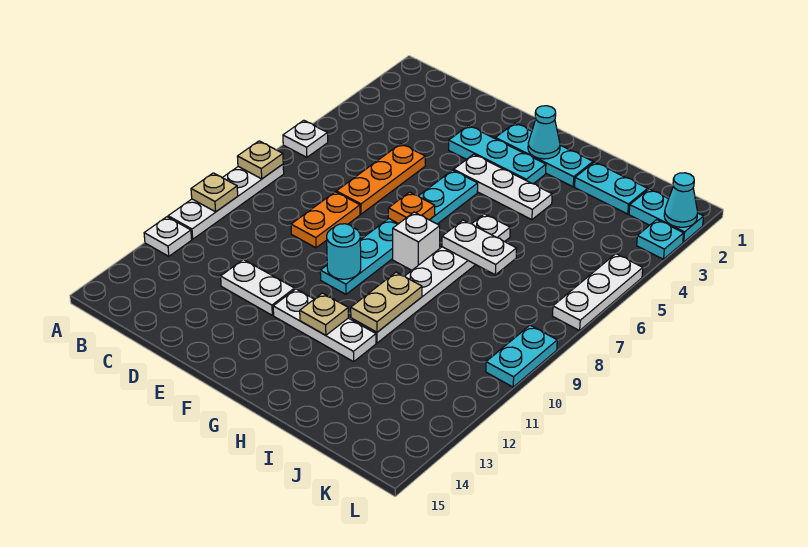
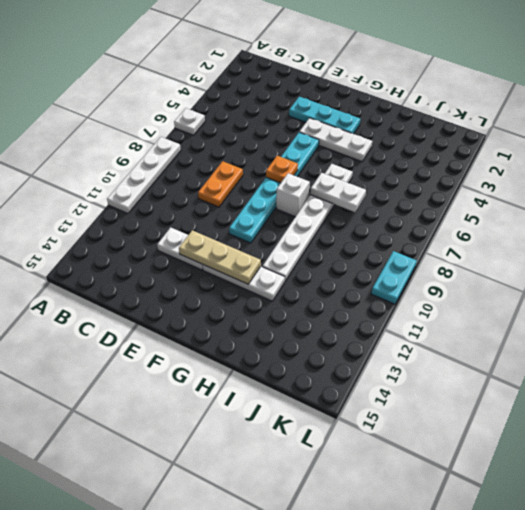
tan 1x3 plate [179,230,261,284] -> tan 1x1 plate [300,293,348,335]
none -> white 1x1 plate [144,217,192,256]
none -> orange 1x3 plate [336,144,425,214]
none -> cyan 1x3 plate [495,123,593,187]

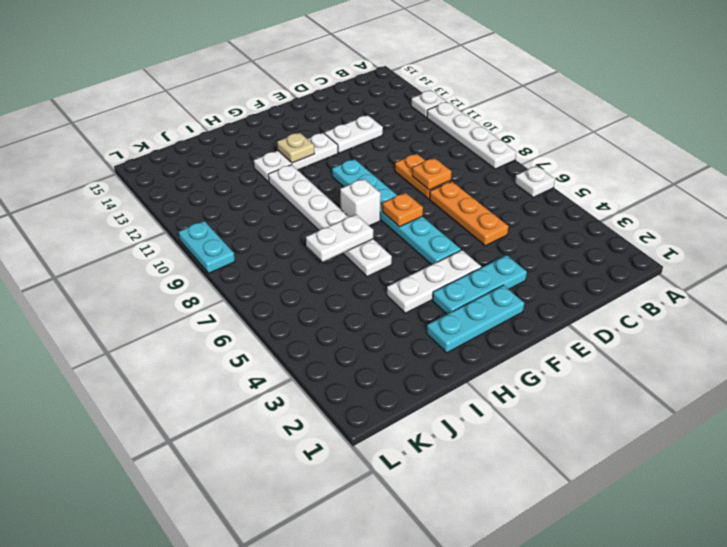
orange 1x1 plate [412,158,452,190] -> none
none -> cyan 1x2 plate [575,162,648,214]
none -> cyan 1x2 plate [629,189,704,242]
none -> cyan 1x1 plate [637,220,684,259]

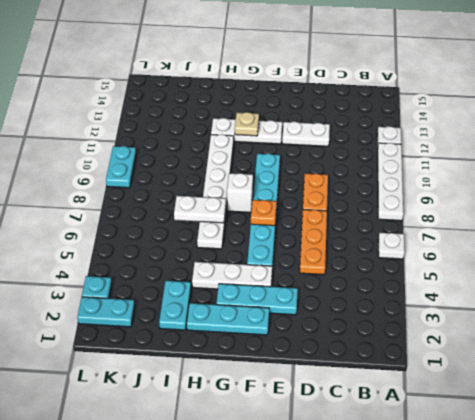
cyan 1x2 plate [159,281,191,330] -> cyan 1x2 plate turned to [575,162,648,214]
none -> white 1x3 plate [553,254,643,331]
none -> tan 1x1 plate [237,141,283,179]
none -> tan 1x1 plate [191,173,238,212]

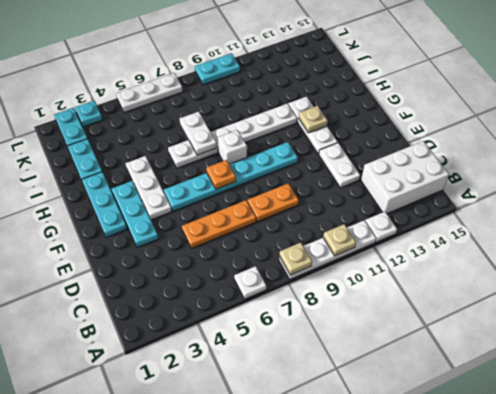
white 2x3 brick [361,141,449,214] -> none
none -> cyan 1x1 round brick [327,224,361,279]
none -> cyan 1x1 cone [528,106,560,159]
none -> tan 1x2 plate [351,272,422,332]

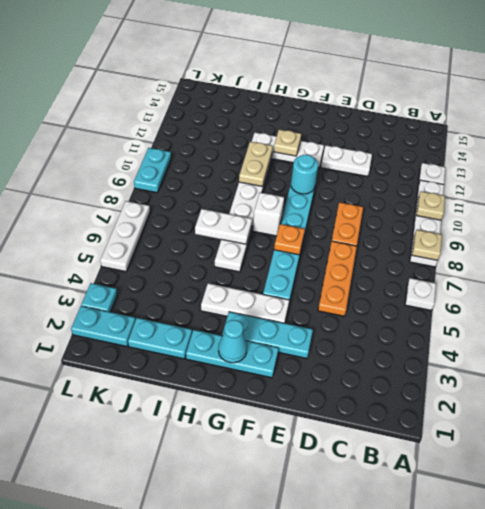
none -> cyan 1x1 cone [664,173,698,227]

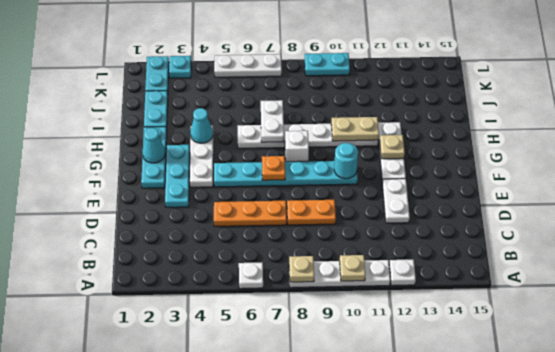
cyan 1x1 cone [190,108,213,143] -> cyan 1x1 cone moved to [664,173,698,227]

